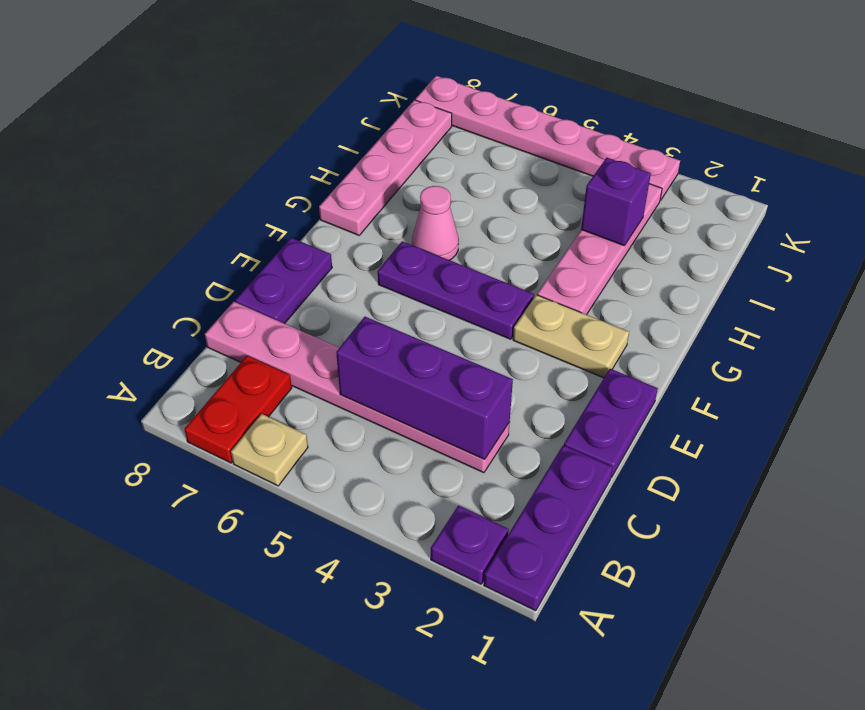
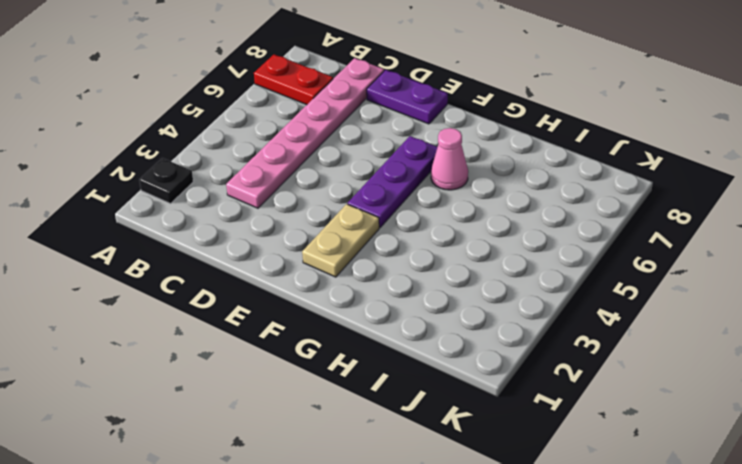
black 1x1 plate [139,158,193,204] -> purple 1x1 plate [431,506,509,584]
none -> purple 1x3 plate [484,445,613,611]
none -> tan 1x1 plate [231,414,308,486]
none -> purple 1x2 plate [564,369,658,478]

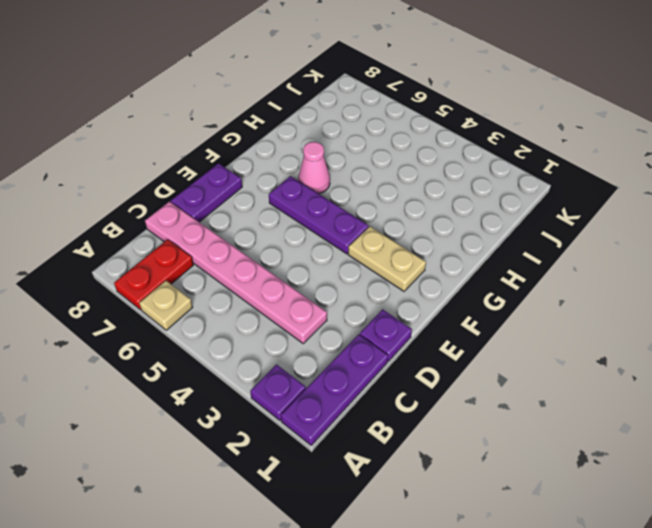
purple 1x1 plate [360,309,412,361] -> purple 1x2 plate [564,369,658,478]
none -> pink 1x4 plate [537,184,662,315]
none -> pink 1x4 plate [319,100,452,235]
none -> pink 1x6 plate [415,76,680,201]

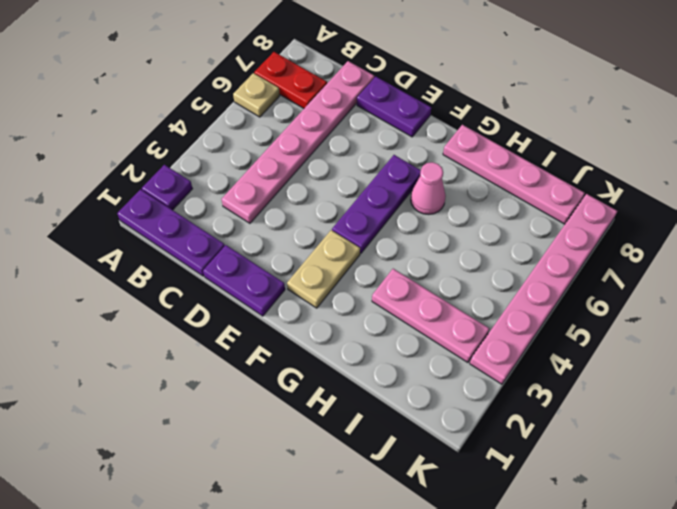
pink 1x3 plate [372,269,490,363] -> pink 1x4 plate [537,184,662,315]
none -> purple 1x3 brick [336,317,513,459]
none -> purple 1x1 brick [581,158,651,246]

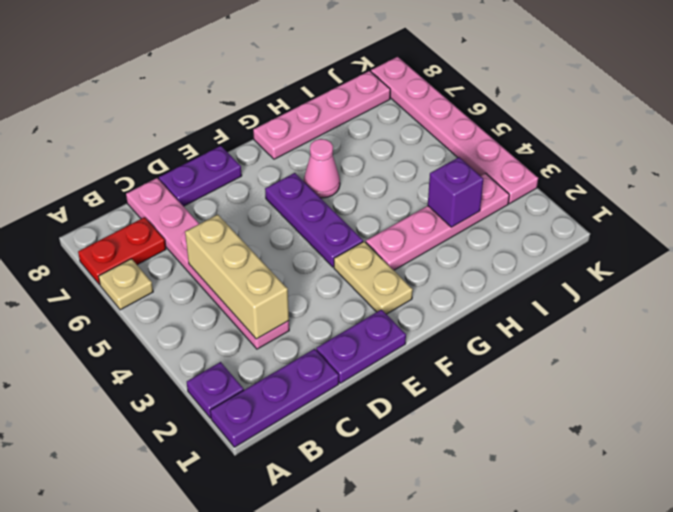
tan 1x3 brick [185,214,289,339] -> purple 1x3 brick [336,317,513,459]

